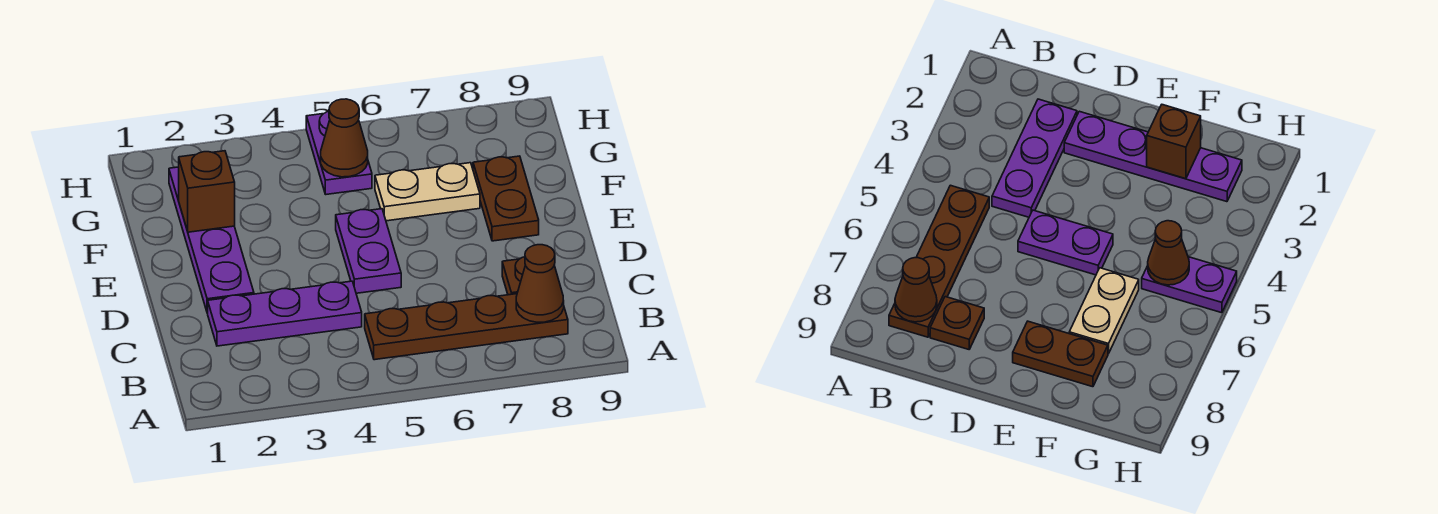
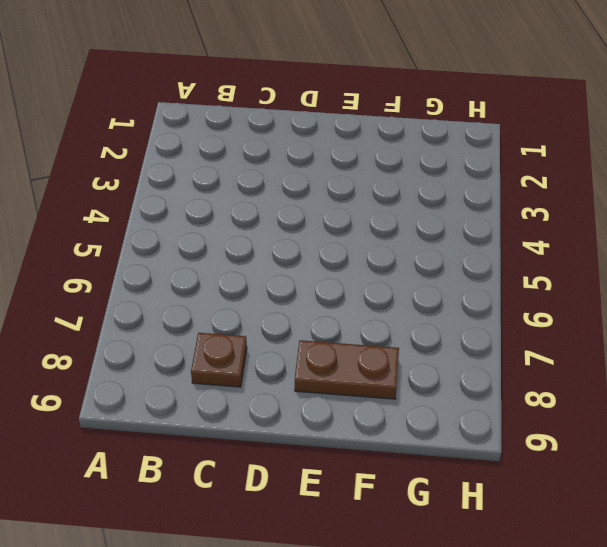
none -> brown 1x4 plate [365,294,568,360]
none -> purple 1x3 plate [208,281,362,346]

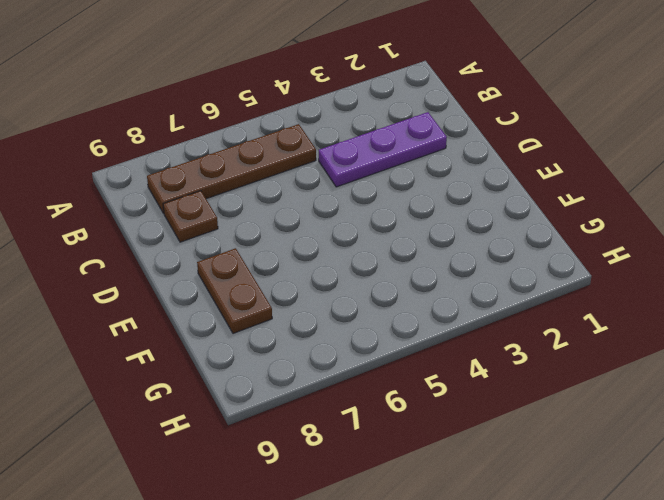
none -> purple 1x4 plate [169,167,254,313]
none -> purple 1x2 plate [336,209,401,293]

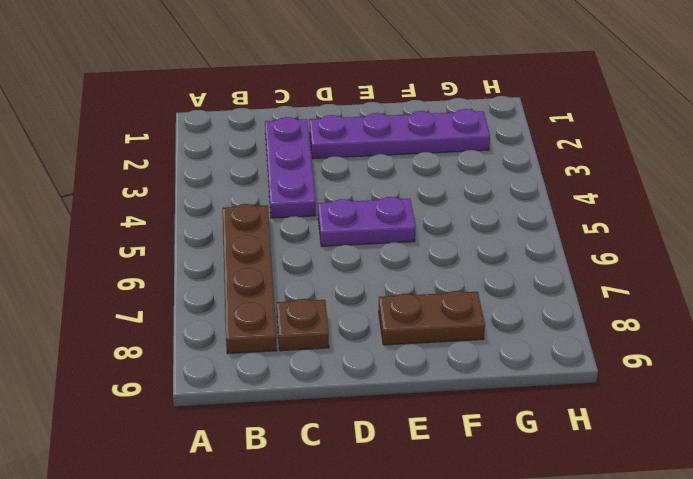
none -> tan 1x2 plate [375,163,480,221]
none -> purple 1x2 plate [306,111,372,194]

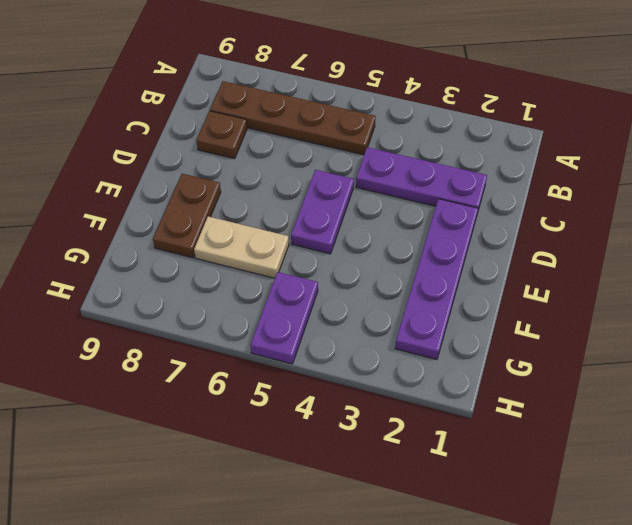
none -> brown 1x1 cone [516,245,564,322]
none -> brown 1x1 brick [179,151,235,232]

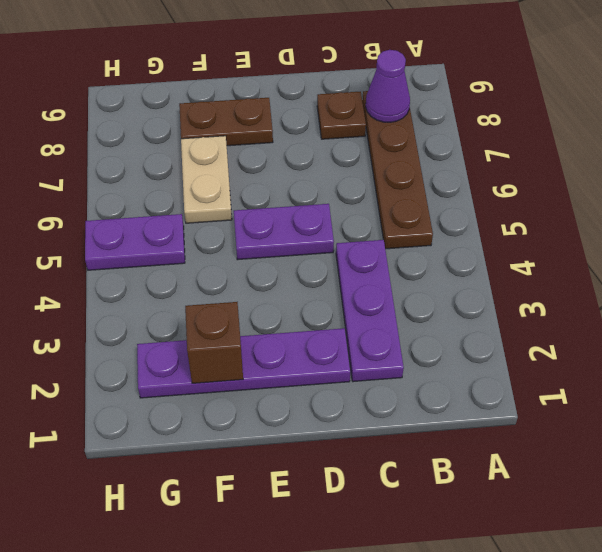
purple 1x1 cone [366,50,410,122] -> brown 1x1 cone [516,245,564,322]
none -> brown 1x1 cone [321,99,368,177]

